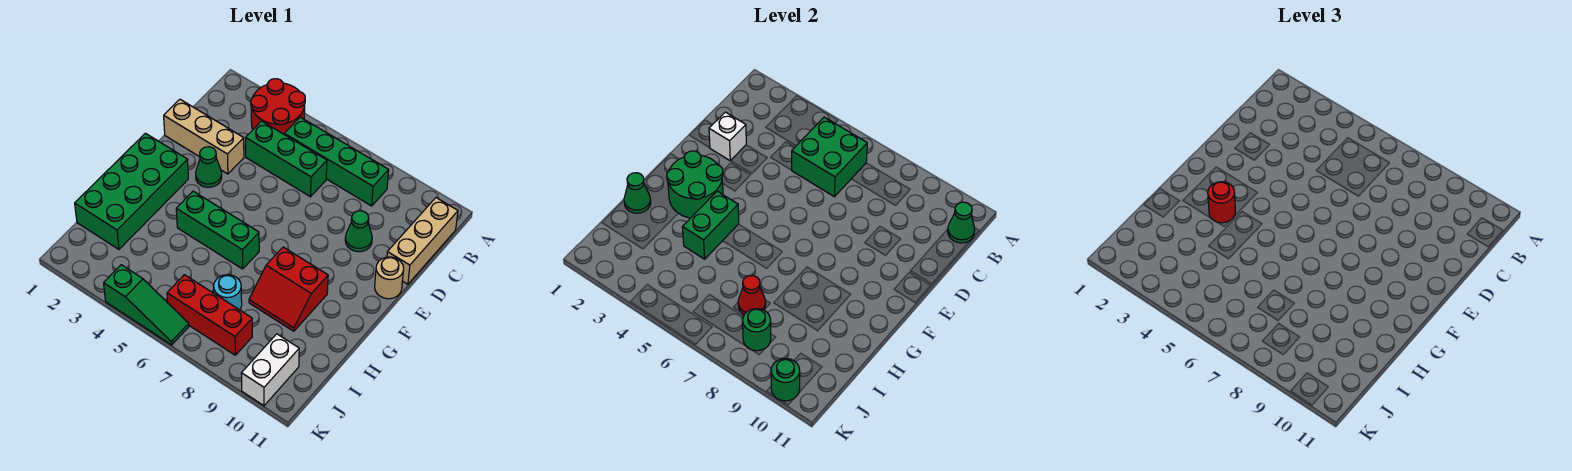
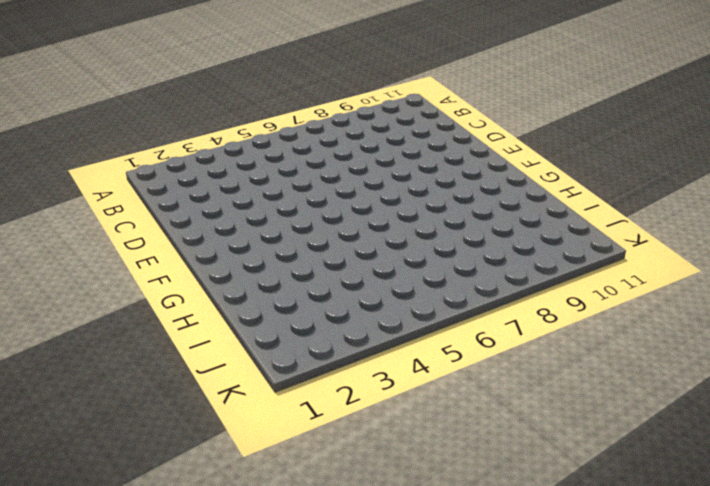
none -> red 2x2 round brick [251,79,305,134]
none -> green 1x4 brick [284,117,389,206]
none -> tan 1x3 brick [387,198,458,284]

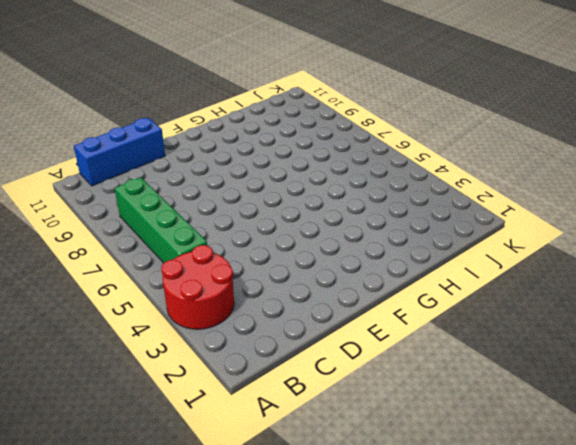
blue 1x3 brick [74,118,165,186] -> tan 1x3 brick [387,198,458,284]
none -> green 1x3 brick [246,121,327,197]
none -> tan 1x3 brick [164,99,244,174]
none -> green 1x1 cone [345,211,372,252]

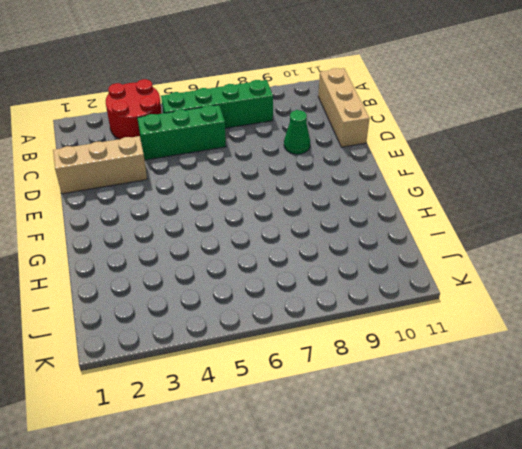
none -> green 1x1 cone [196,147,222,187]
none -> tan 1x1 round brick [375,257,404,299]
none -> green 2x4 brick [75,133,188,249]

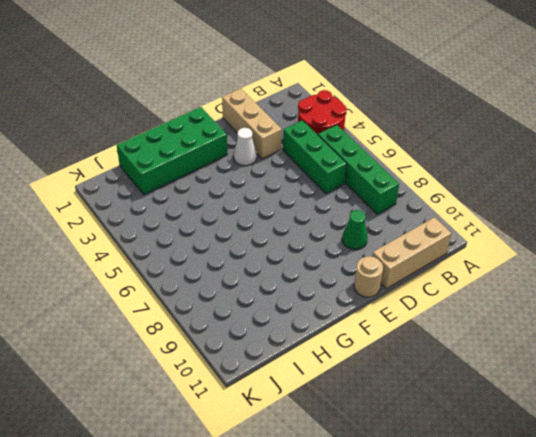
white 1x1 cone [233,128,257,166] -> green 1x1 cone [196,147,222,187]
none -> green 1x3 brick [176,191,259,269]
none -> red 2x2 slope [249,247,328,331]
none -> cyan 1x1 round brick [214,275,242,310]

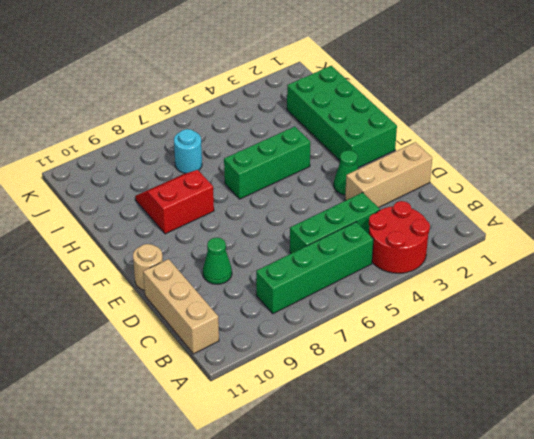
none -> red 1x3 brick [167,275,252,355]
none -> white 1x2 brick [241,334,299,406]
none -> green 1x3 slope [104,265,189,345]

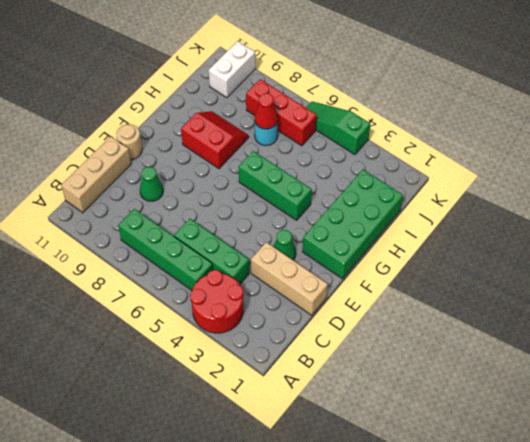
none -> green 2x2 brick [792,117,867,197]
none -> green 1x1 cone [948,202,975,243]
none -> white 1x1 brick [709,112,746,161]

